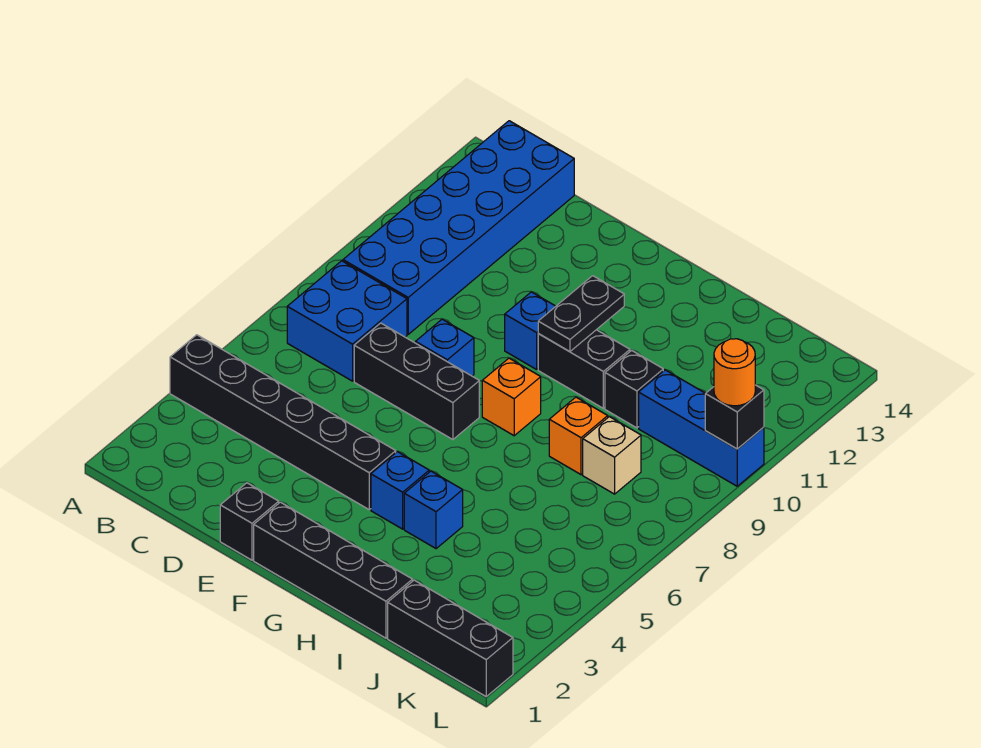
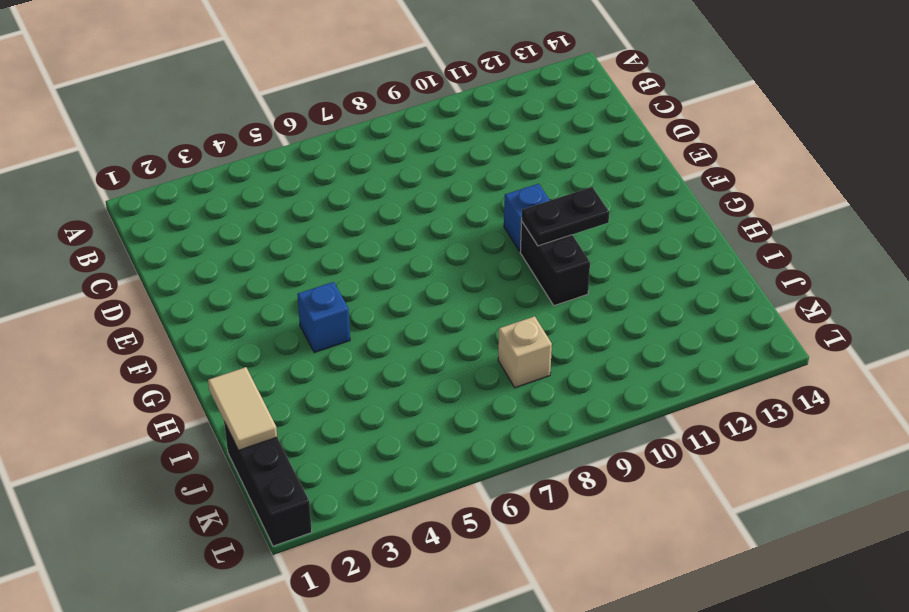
tan 1x2 tile [208,367,277,450] -> none
none -> black 1x6 brick [170,335,396,509]
none -> blue 2x2 brick [287,261,407,381]
none -> blue 2x6 brick [343,121,574,334]

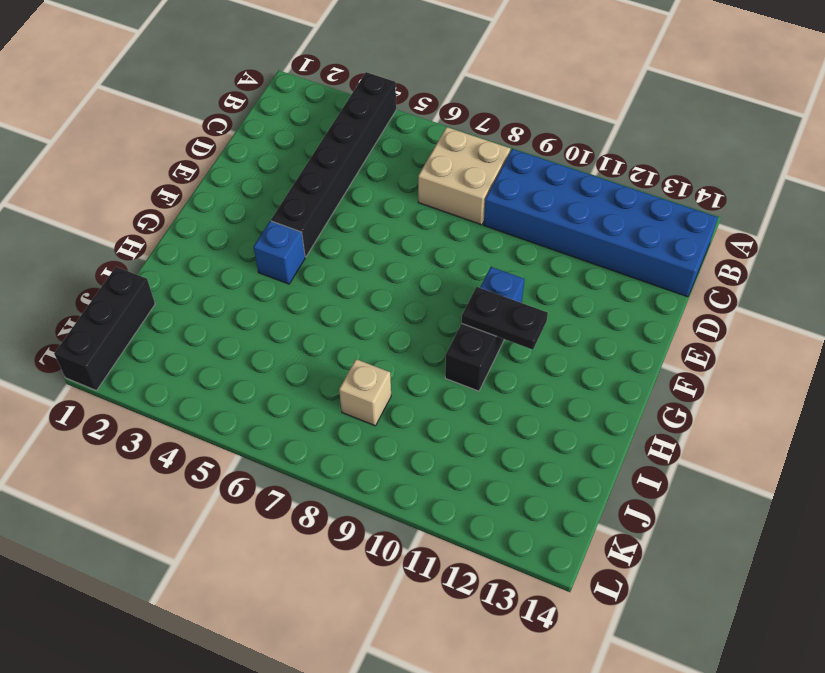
tan 2x2 brick [418,127,510,225] -> blue 2x2 brick [287,261,407,381]
none -> black 1x3 brick [354,323,479,440]
none -> black 1x1 brick [220,483,279,560]
none -> blue 1x1 brick [416,319,474,376]

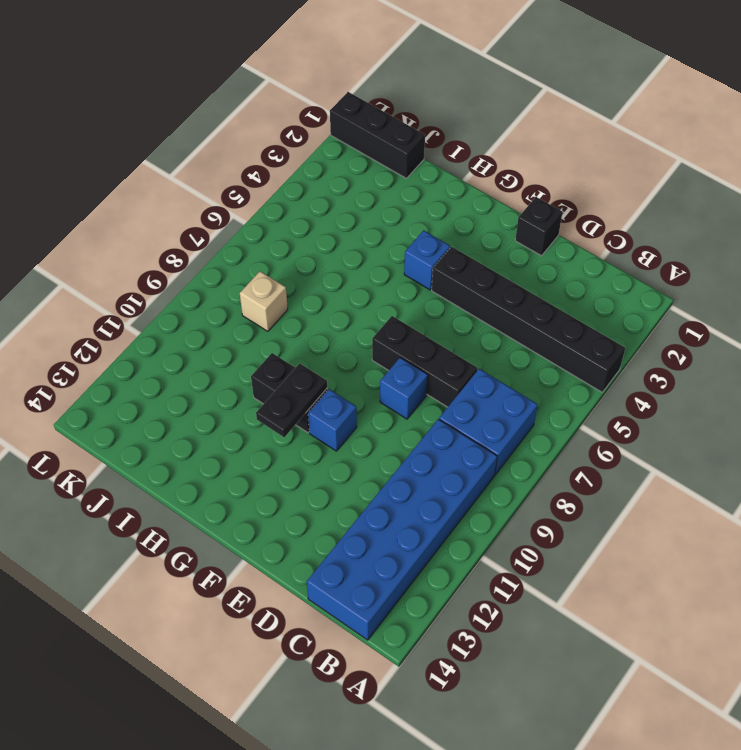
none -> black 1x4 brick [254,502,413,638]
none -> orange 1x1 brick [482,358,541,436]
none -> blue 1x1 brick [404,471,463,549]

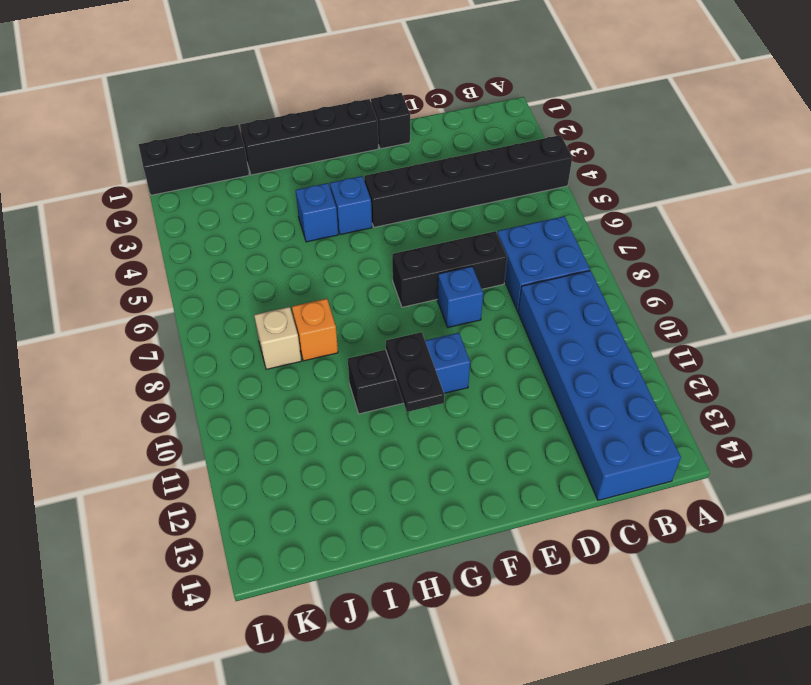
none -> orange 1x1 brick [482,358,541,436]
none -> black 1x1 brick [605,350,663,428]
none -> blue 1x3 brick [639,370,764,486]

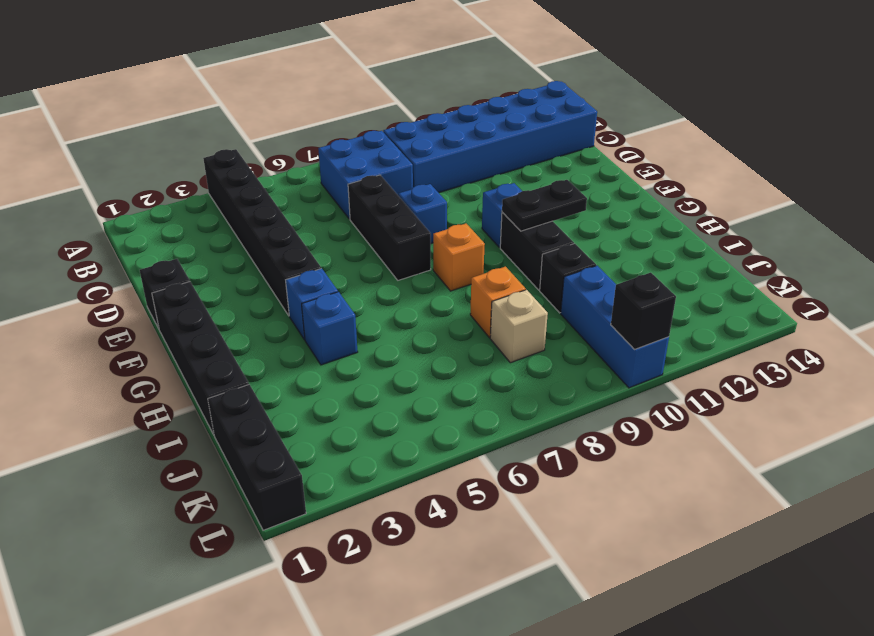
none -> orange 1x1 round brick [714,339,755,406]

